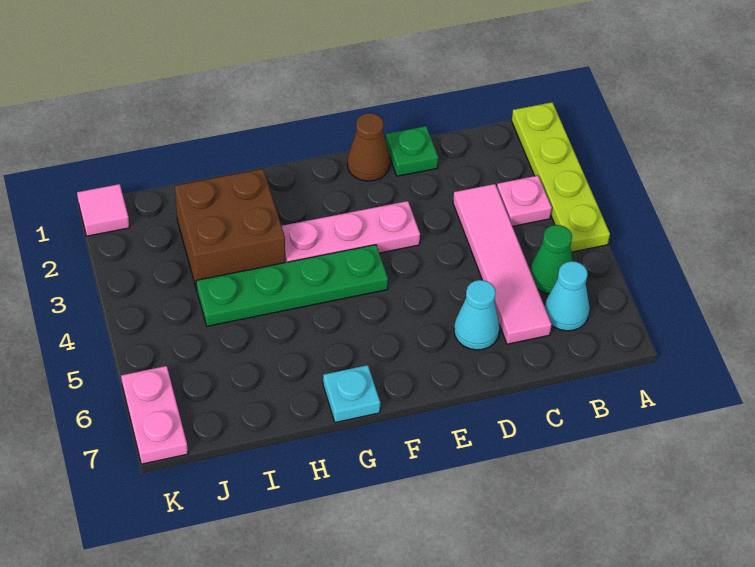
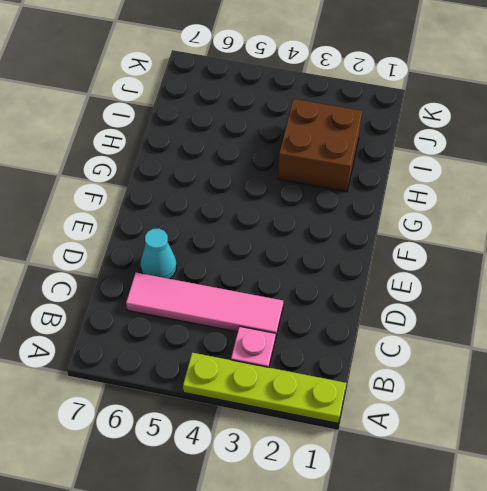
none -> green 1x1 cone [530,225,573,294]
none -> cyan 1x1 cone [545,261,590,331]
none -> green 1x1 plate [385,126,438,176]

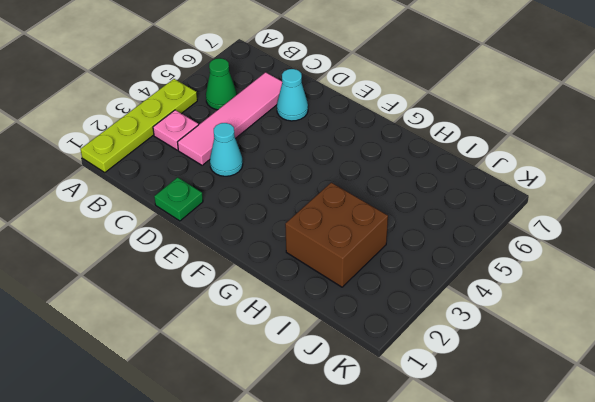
cyan 1x1 cone [210,123,243,176] -> cyan 1x1 cone moved to [545,261,590,331]
none -> brown 1x1 cone [347,113,390,181]
none -> pink 1x3 plate [282,201,420,263]
none -> green 1x4 plate [196,245,388,326]

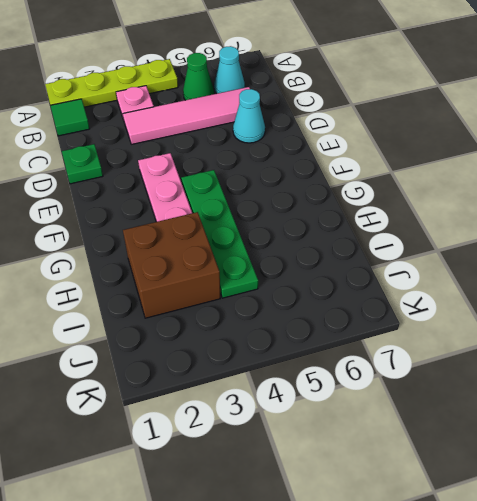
green 1x1 tile [50,99,90,136] -> none
none -> brown 1x1 cone [347,113,390,181]
none -> cyan 1x1 plate [323,365,380,423]
none -> pink 1x1 tile [77,184,130,236]

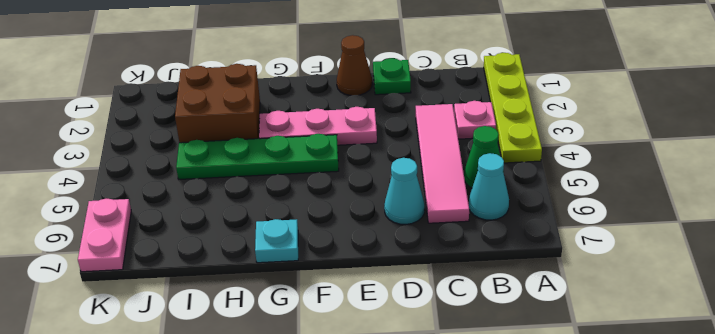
none -> pink 1x1 tile [77,184,130,236]

